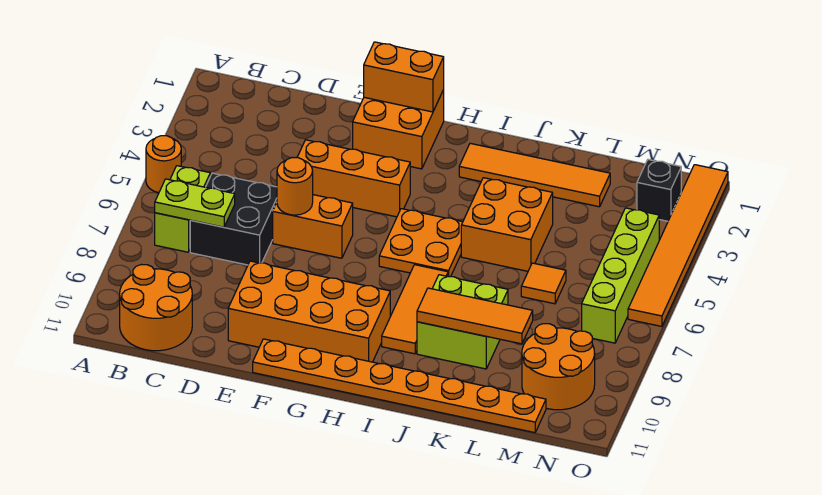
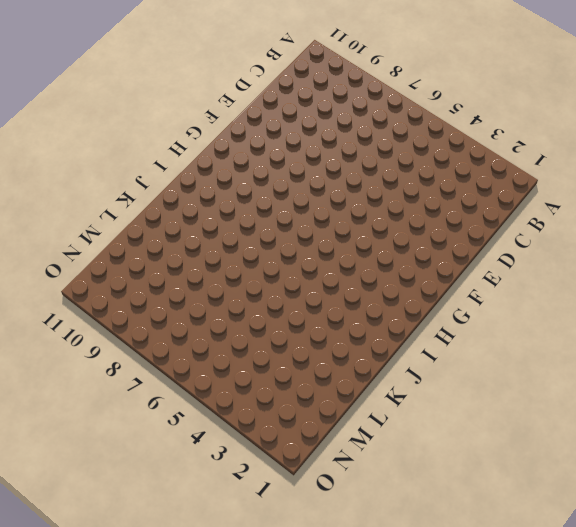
none -> orange 1x1 round brick [146,136,181,193]
none -> lime 1x2 brick [155,166,210,252]
none -> orange 2x2 round brick [120,265,192,351]

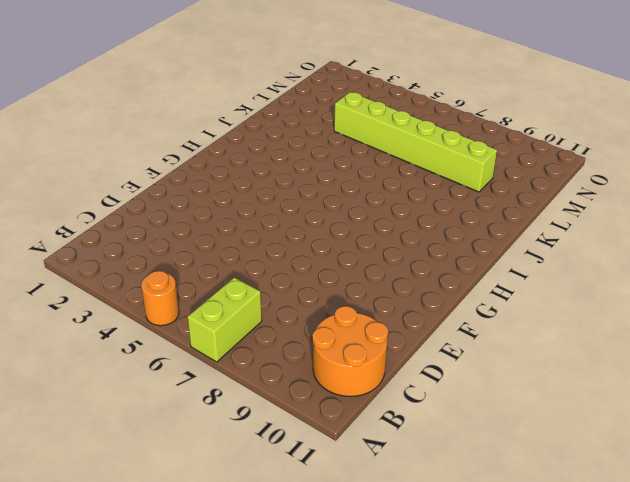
lime 1x2 brick [188,277,262,362] -> lime 1x2 brick turned to [155,166,210,252]
lime 1x6 brick [334,92,497,192] -> orange 1x1 tile [521,263,566,304]
none -> black 2x2 brick [190,173,277,265]
none -> orange 1x3 brick [297,140,410,217]
none -> orange 1x2 brick [273,195,353,258]

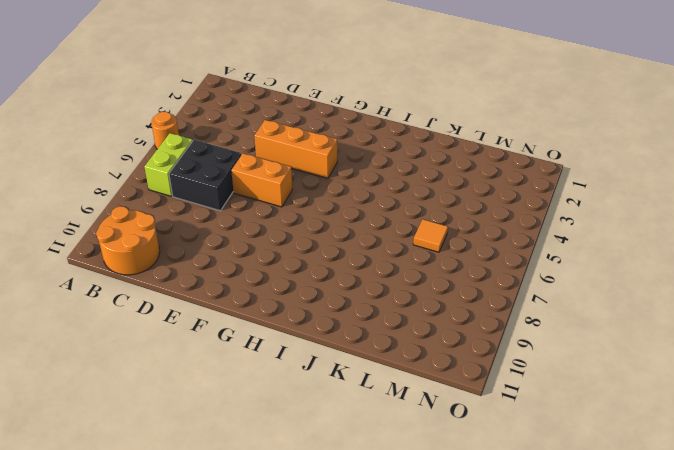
none -> orange 2x4 brick [228,261,390,362]
none -> orange 2x2 brick [353,90,444,169]
none -> orange 1x8 plate [253,339,546,433]

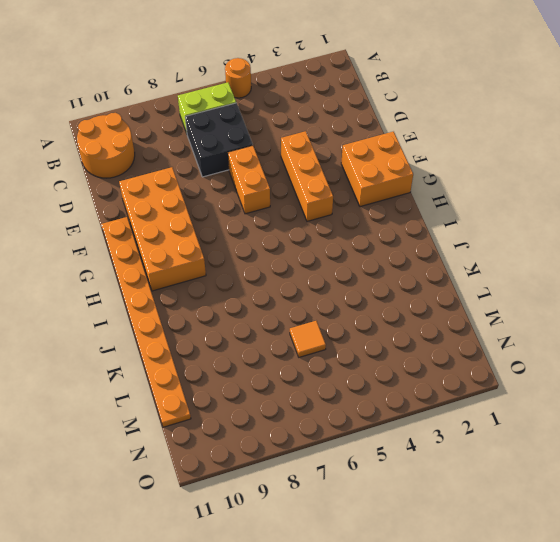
none -> orange 2x2 plate [379,209,463,277]
none -> orange 1x4 tile [459,143,610,207]
none -> orange 1x3 tile [382,265,448,354]

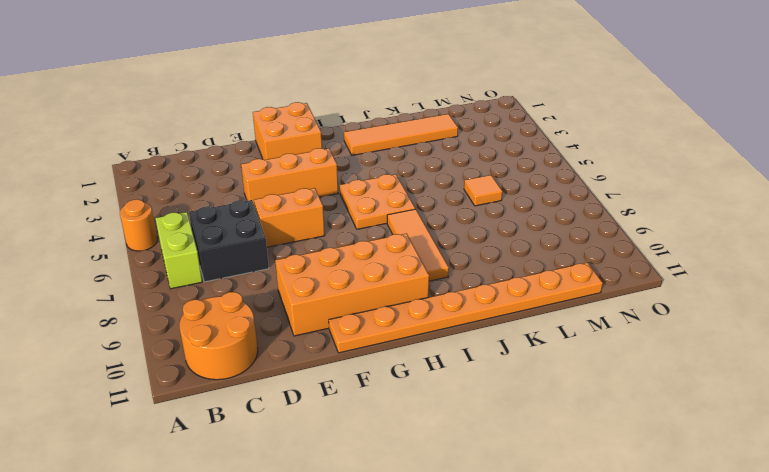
none -> orange 2x2 brick [461,178,553,271]
none -> lime 2x2 brick [417,275,508,369]
none -> orange 2x2 round brick [522,324,595,410]

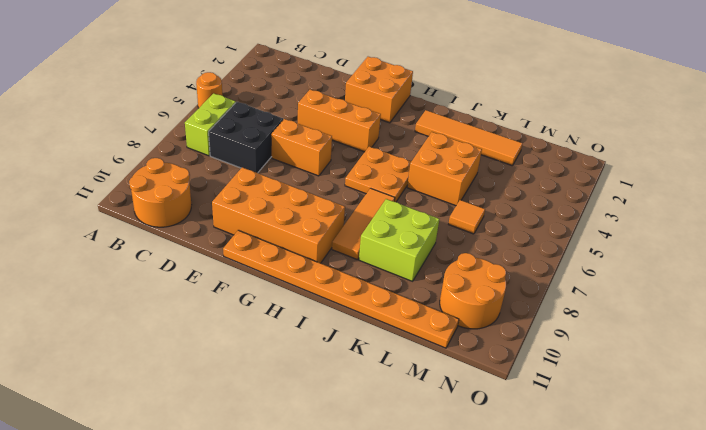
none -> black 1x1 brick [637,160,681,221]
none -> lime 1x4 brick [582,208,659,343]
none -> orange 1x6 tile [628,165,728,326]

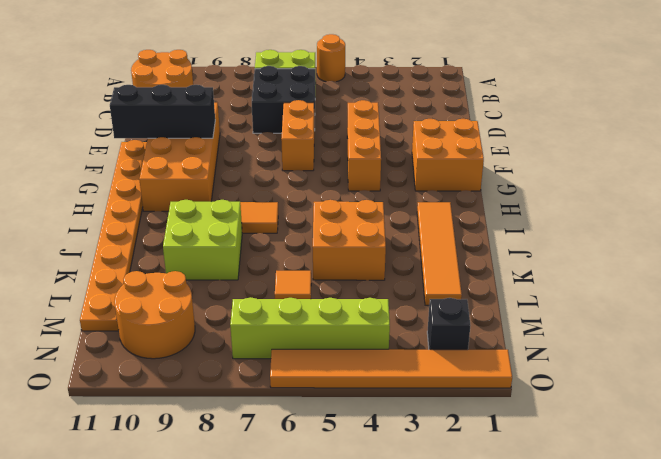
black 1x3 brick [110,85,215,138] -> none
none -> orange 2x2 plate [379,209,463,277]
none -> lime 1x2 plate [155,179,235,227]
none -> orange 1x1 round brick [277,157,313,215]

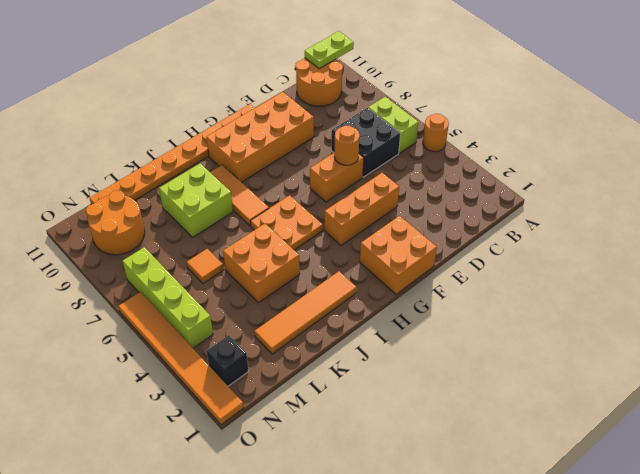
lime 1x2 plate [305,31,354,69] -> lime 1x2 plate moved to [155,179,235,227]
none -> orange 1x2 brick [364,42,444,112]
none -> orange 1x3 tile [417,288,533,344]

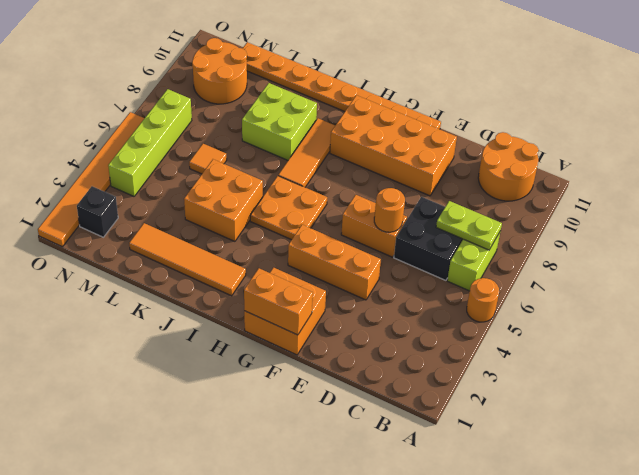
none -> orange 1x3 tile [417,288,533,344]

